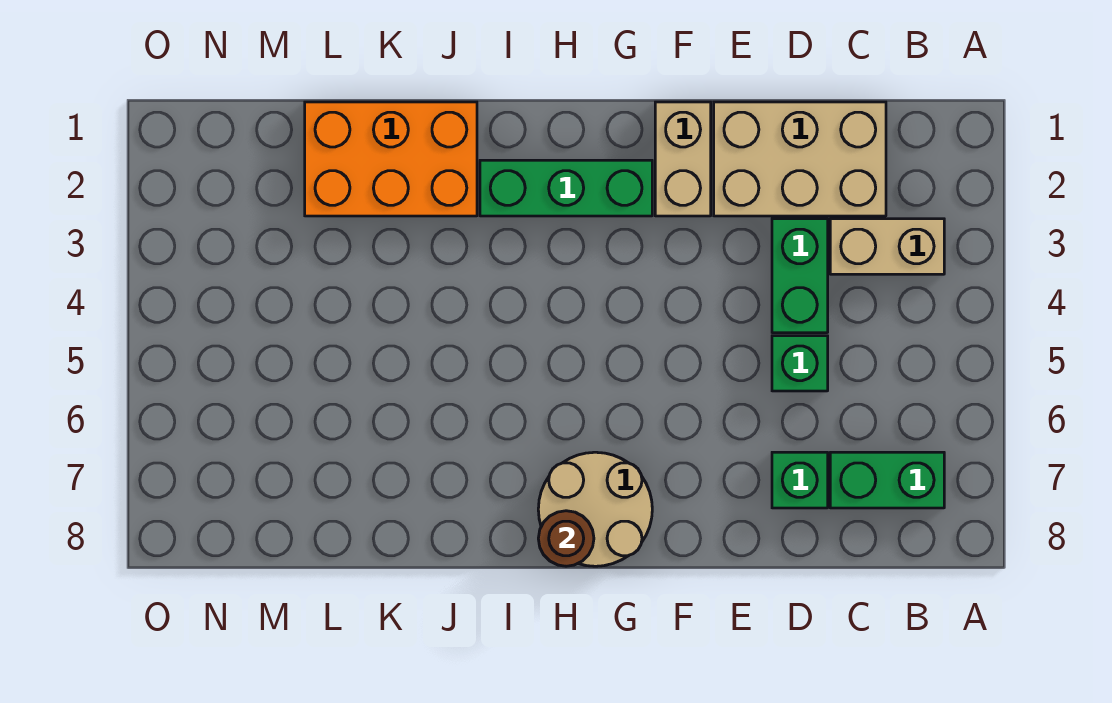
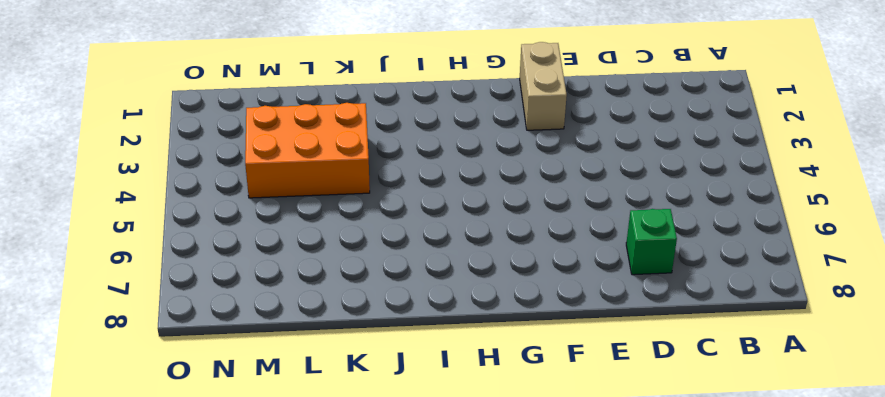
orange 2x3 brick [245,103,370,198] -> orange 2x3 brick moved to [305,102,477,216]
none -> tan 1x2 brick [830,219,944,274]
none -> green 1x2 brick [830,452,944,508]

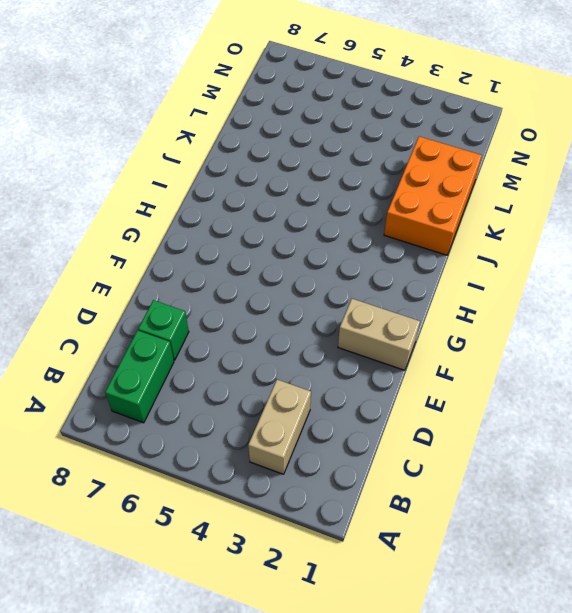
none -> tan 2x3 brick [714,102,886,216]
none -> green 1x2 brick [772,219,828,333]

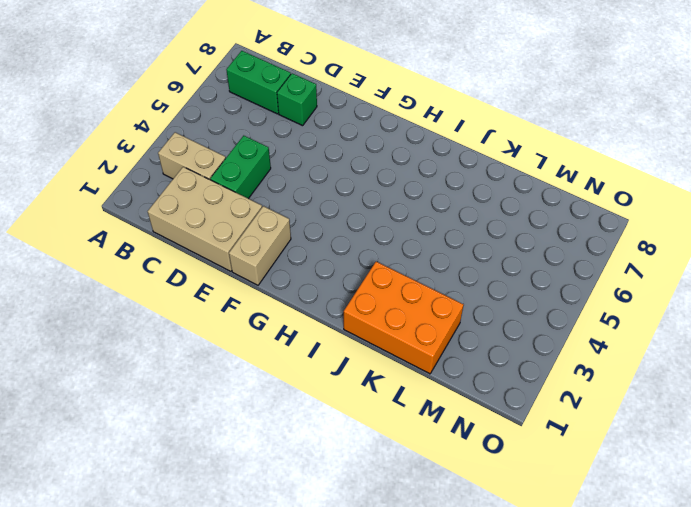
none -> green 1x1 brick [772,336,828,391]
none -> green 1x3 brick [480,160,652,216]

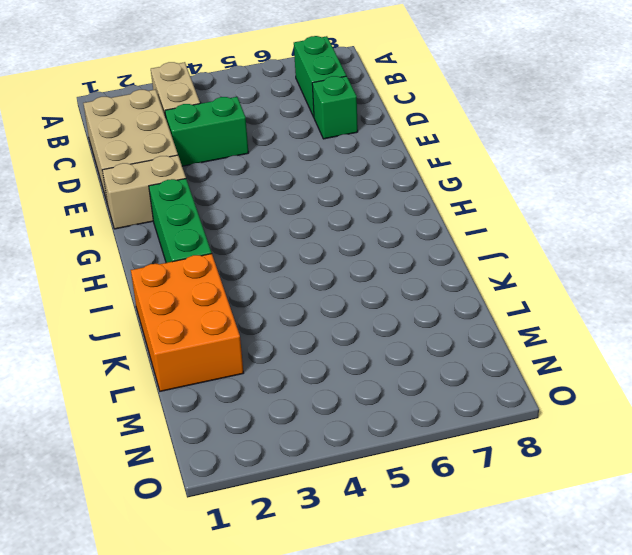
none -> green 1x1 brick [772,336,828,391]
none -> tan 2x2 round brick [538,452,652,566]

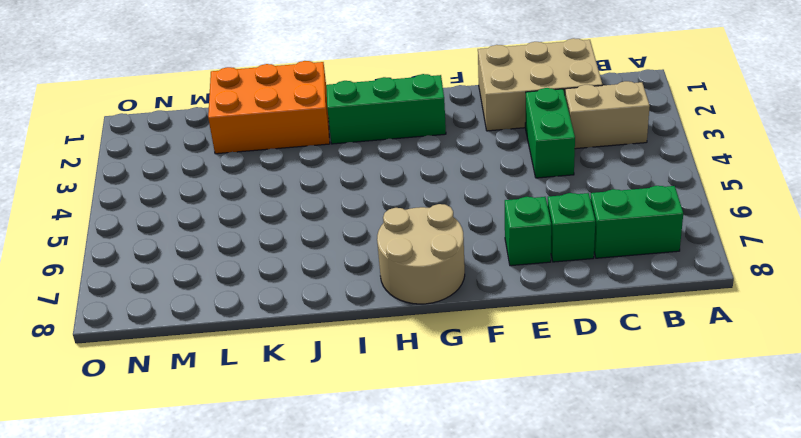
green 1x1 brick [505,197,551,266] -> green 1x1 brick moved to [772,336,828,391]
none -> tan 1x2 brick [655,102,711,216]
none -> brown 1x1 round brick [538,511,594,566]

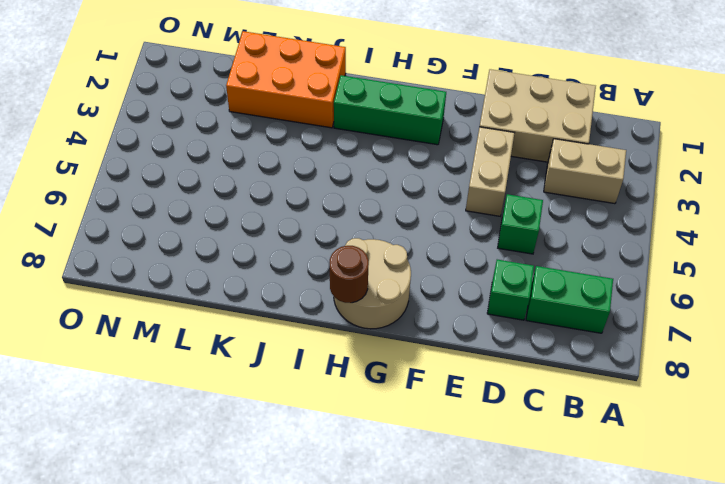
tan 1x2 brick [466,127,514,216] -> tan 1x2 brick moved to [655,102,711,216]
none -> green 1x2 brick [772,219,828,333]

